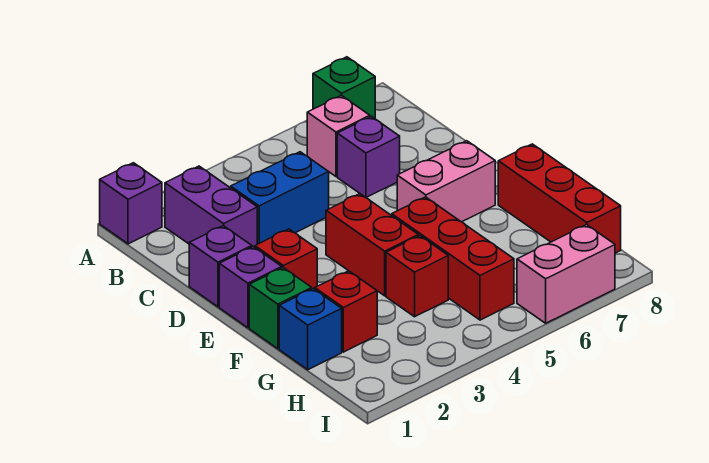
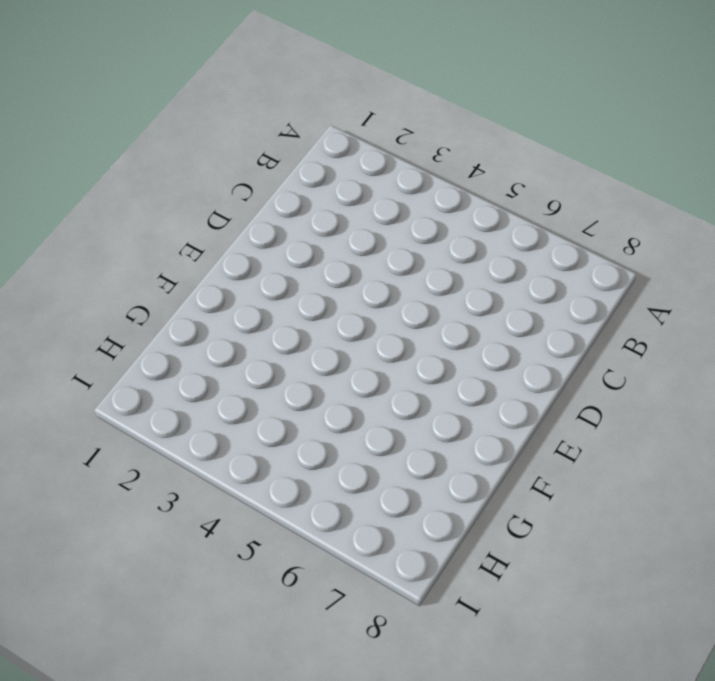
none -> purple 1x1 brick [100,163,162,244]
none -> green 1x1 brick [313,57,376,119]
none -> purple 1x2 brick [165,166,257,247]

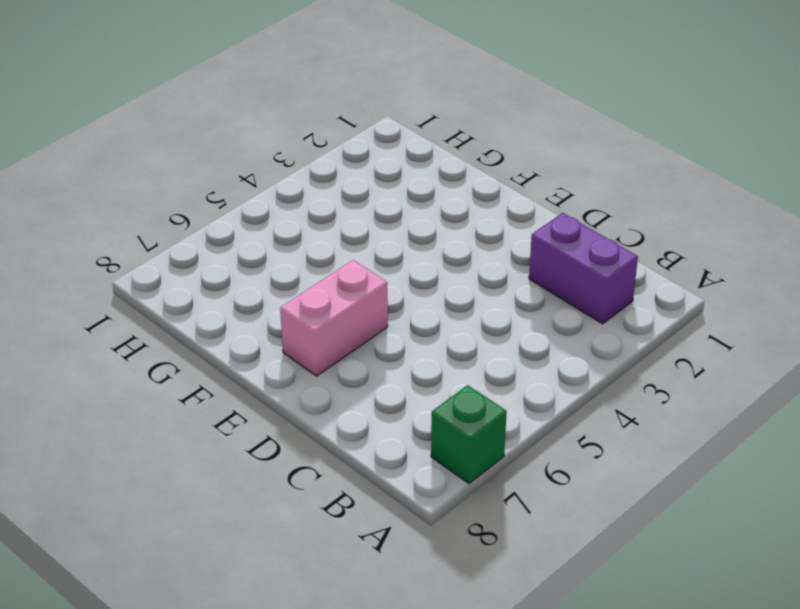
none -> purple 1x1 brick [100,163,162,244]
none -> pink 1x1 brick [307,95,370,176]
none -> blue 1x2 brick [231,152,329,244]

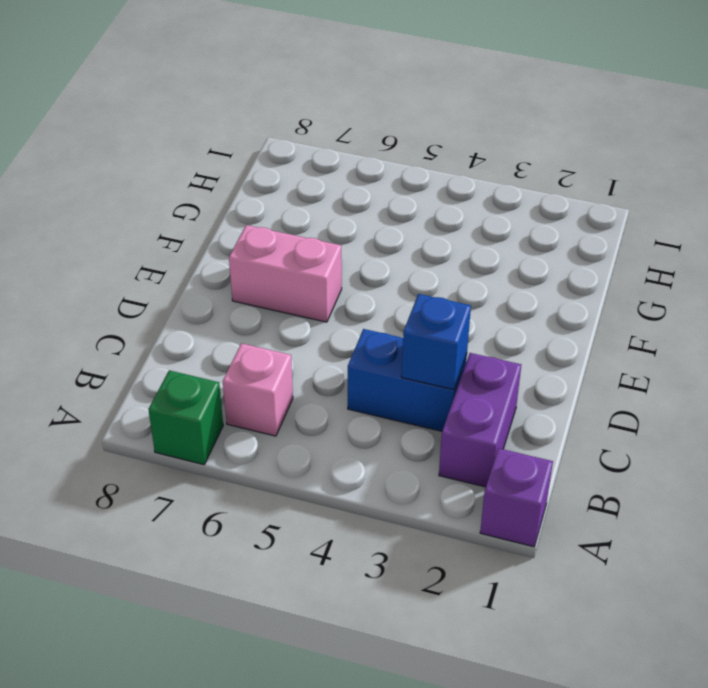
blue 1x1 brick [402,294,471,390] -> blue 1x1 brick moved to [279,289,342,370]
none -> purple 1x1 brick [337,116,400,198]
none -> purple 1x1 brick [189,226,252,307]
none -> purple 1x1 brick [219,247,282,328]

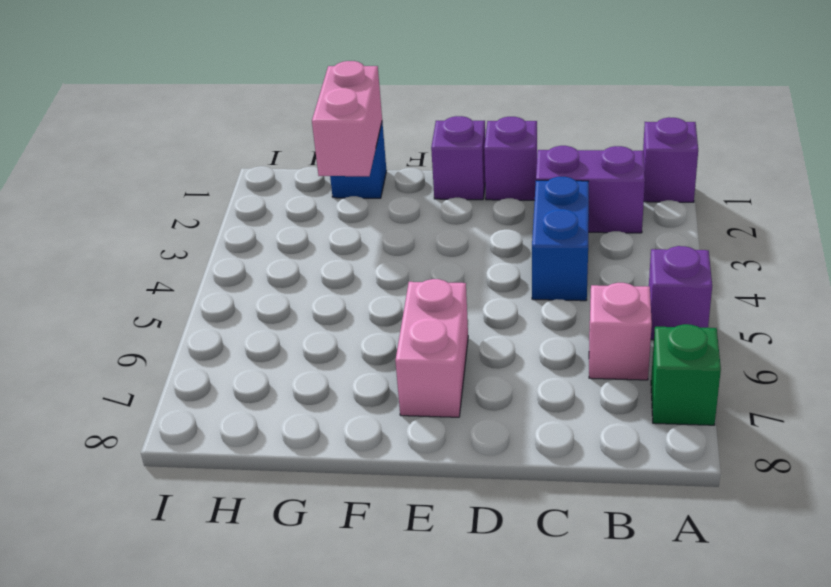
purple 1x1 brick [649,246,712,340] -> purple 1x1 brick moved to [337,116,400,198]
pink 1x2 brick [312,61,382,176] -> pink 1x2 brick moved to [517,225,615,323]
none -> red 1x1 brick [255,229,317,289]
none -> red 1x2 brick [326,194,418,296]
none -> green 1x1 brick [249,268,312,349]

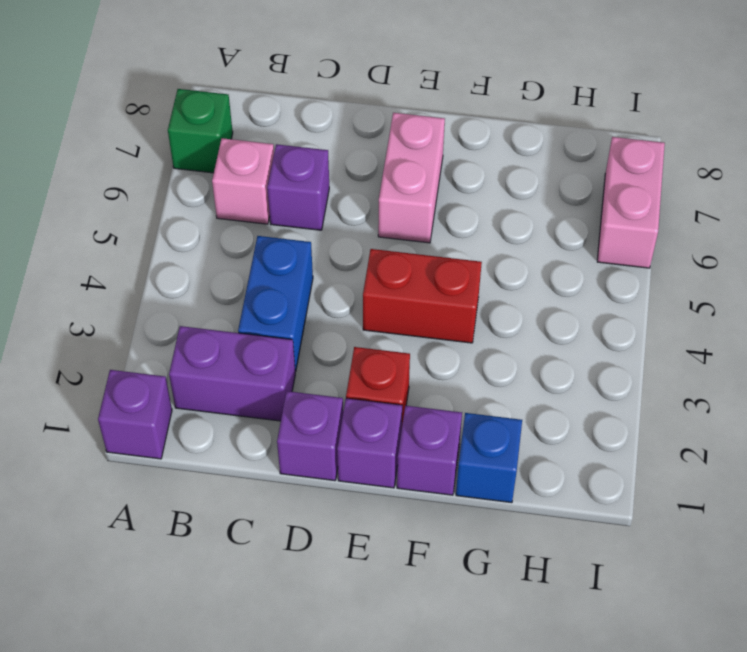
purple 1x1 brick [397,406,462,495] -> green 1x1 brick [249,268,312,349]
none -> red 1x3 brick [392,197,514,320]
none -> red 1x3 brick [498,144,621,253]
none -> red 1x1 brick [315,271,377,352]

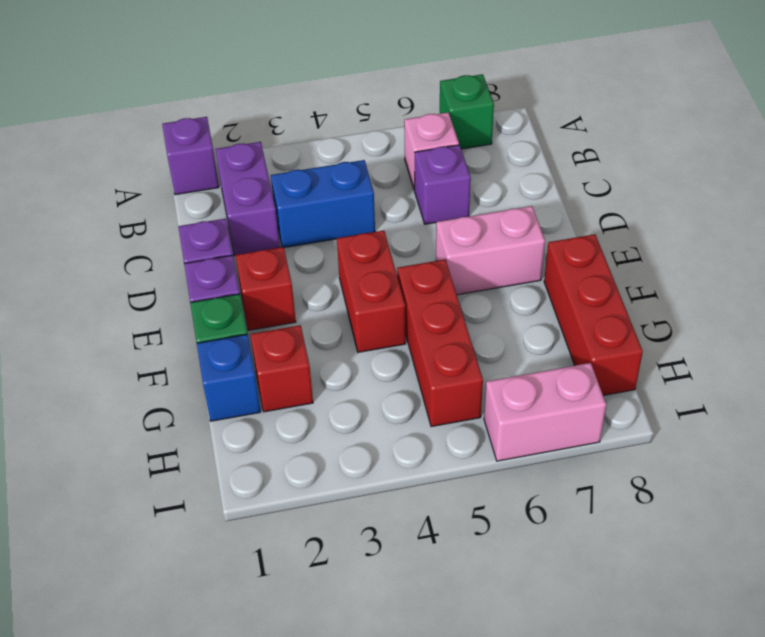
none -> red 1x1 brick [386,236,448,317]

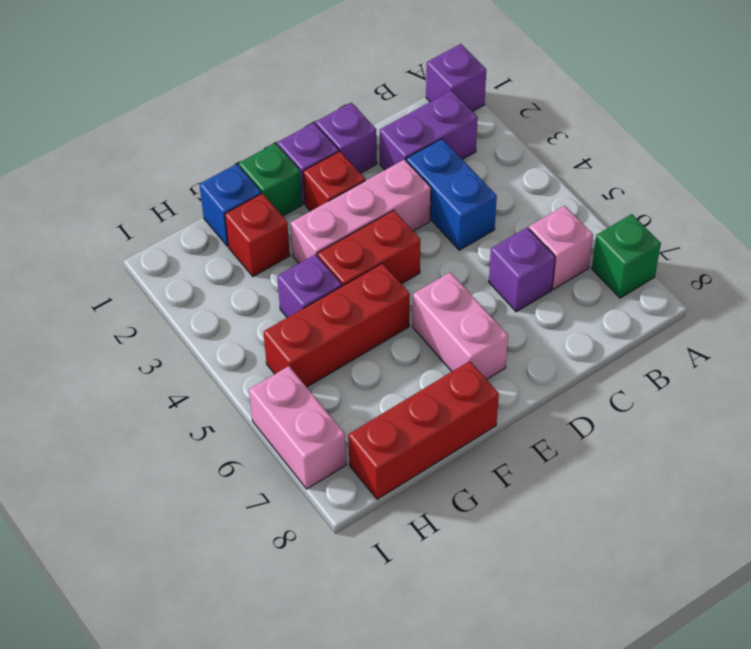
pink 1x3 brick [291,159,431,263] -> none
purple 1x1 brick [277,254,342,318] -> red 1x1 brick [386,236,448,317]

